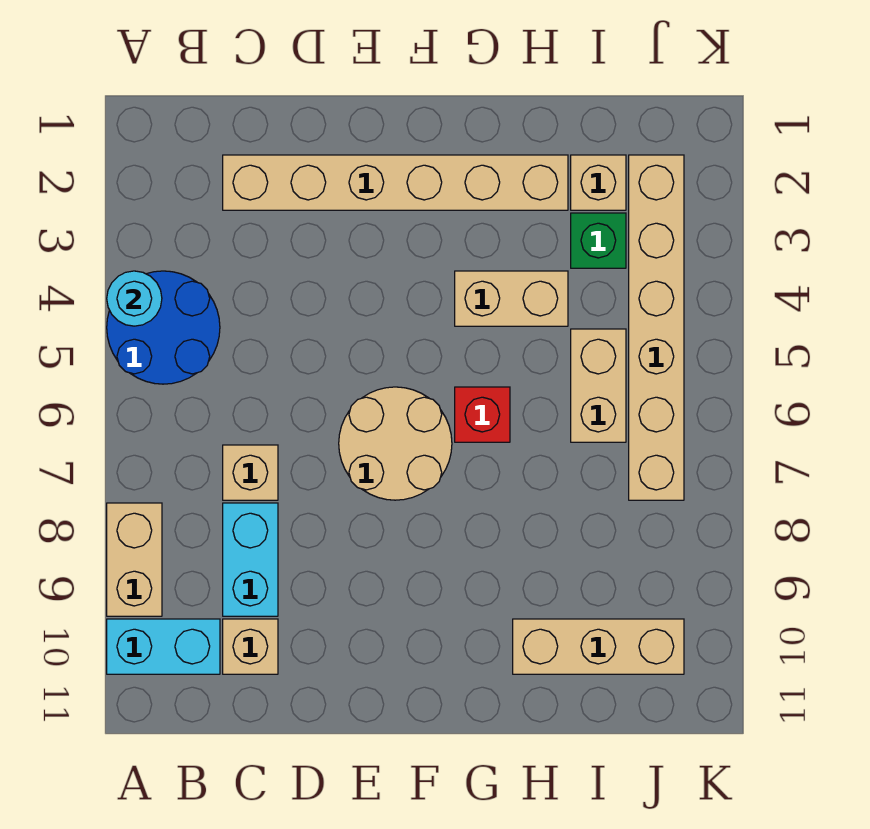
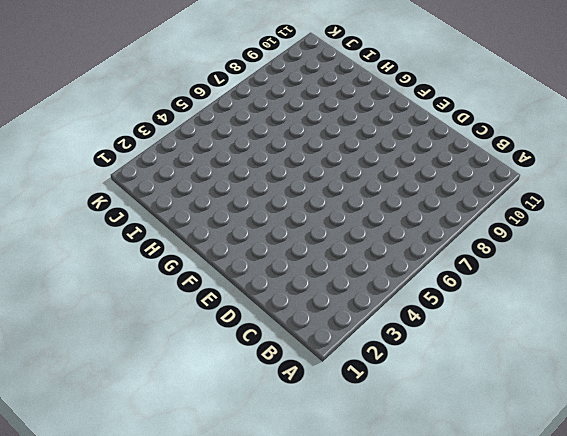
none -> blue 2x2 round brick [107,271,220,384]
none -> tan 1x2 brick [107,503,162,616]
none -> cyan 1x2 brick [107,619,220,674]

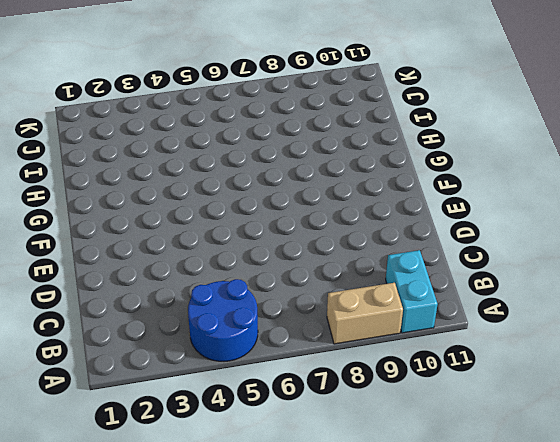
none -> tan 1x6 brick [223,155,568,210]
none -> tan 1x1 brick [223,445,278,500]
none -> cyan 1x2 brick [223,503,278,616]

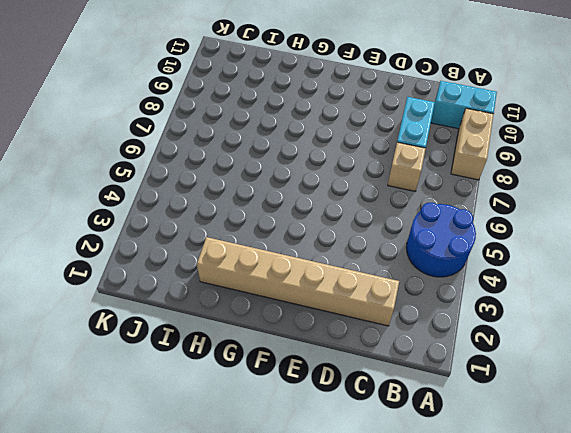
none -> tan 1x1 brick [223,619,278,674]
none -> tan 2x2 round brick [339,387,452,500]
none -> tan 1x2 brick [455,271,568,326]

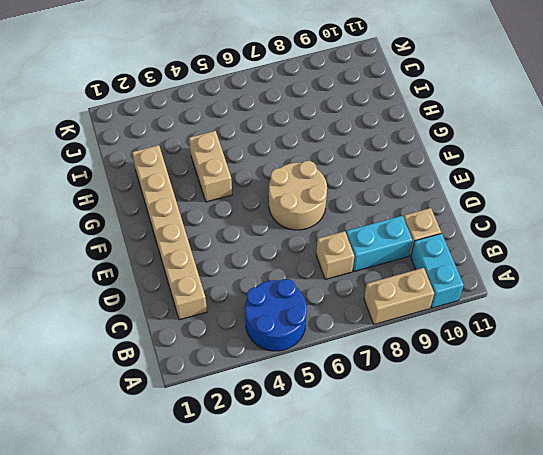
none -> red 1x1 brick [455,387,510,442]
none -> tan 1x3 brick [513,619,684,674]
none -> tan 1x1 brick [571,155,626,210]

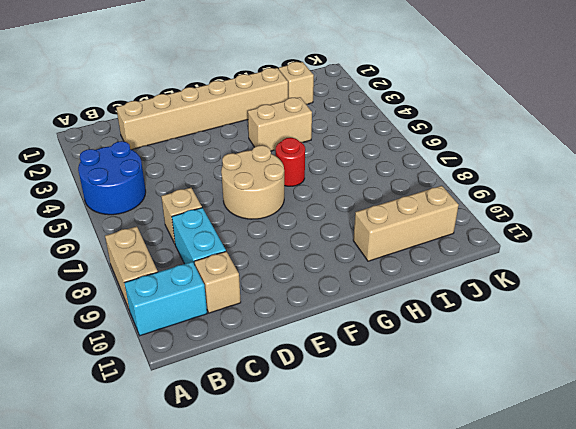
red 1x1 round brick [276,138,305,186] -> red 1x1 brick [455,387,510,442]
none -> green 1x1 brick [571,213,626,268]
none -> tan 1x2 brick [571,329,626,442]
none -> tan 1x6 brick [629,155,684,500]

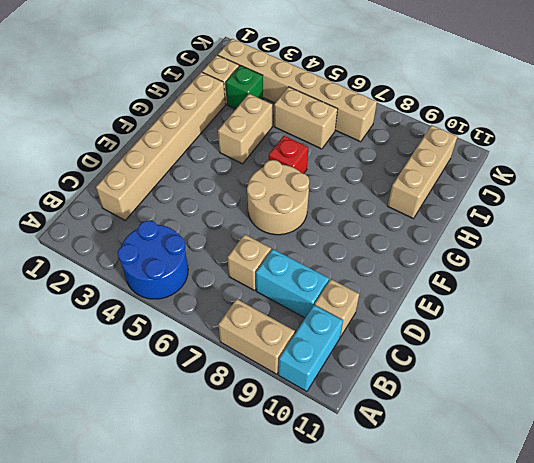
none -> cyan 1x1 round brick [107,271,162,326]

